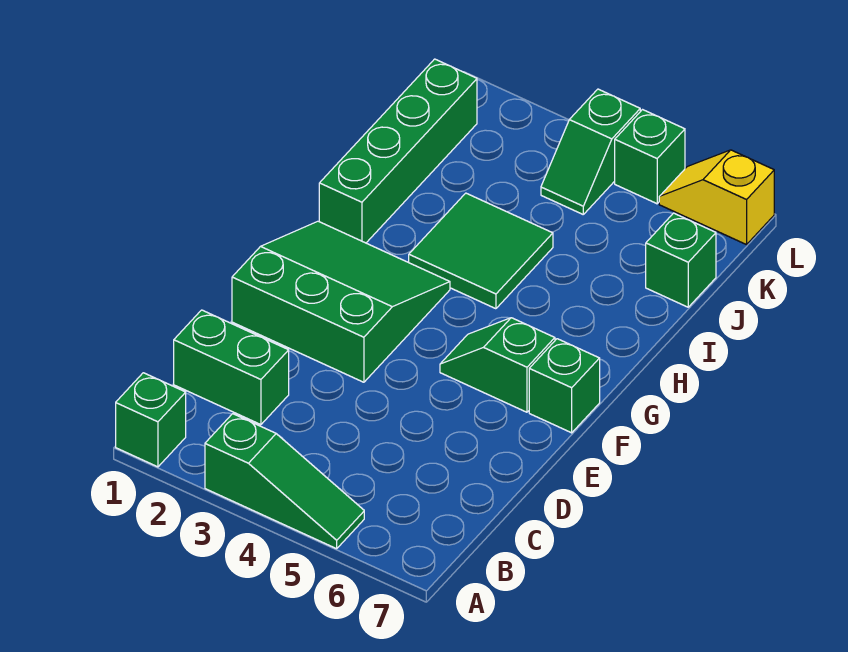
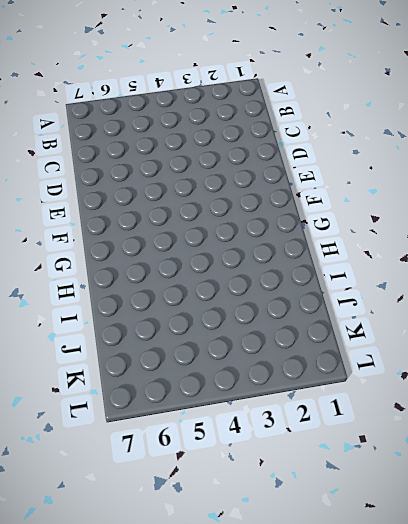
none -> green 1x1 brick [116,373,186,467]
none -> green 1x3 slope [205,414,364,549]
none -> green 1x2 brick [174,310,289,425]

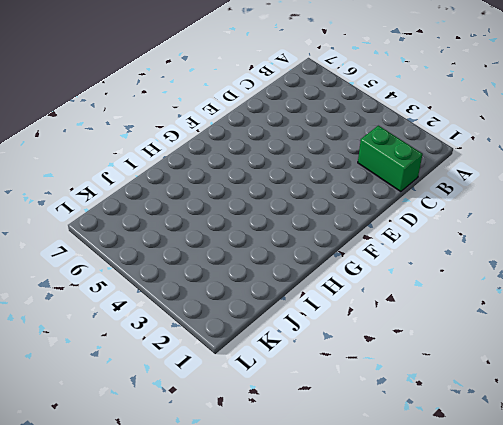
none -> green 1x1 brick [116,373,186,467]
none -> green 1x3 slope [205,414,364,549]
none -> green 3x3 slope [232,221,450,382]

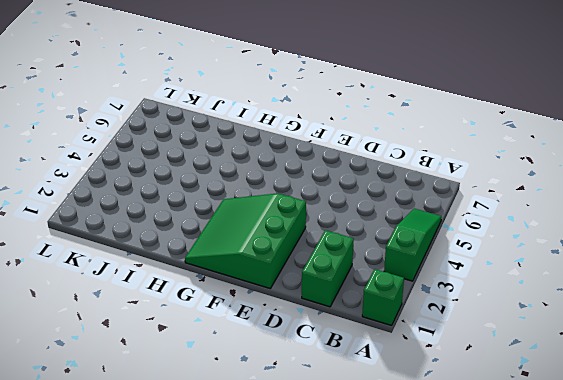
none -> green 1x2 slope [440,318,555,412]
none -> green 1x1 brick [529,339,600,433]
none -> green 1x4 brick [319,59,477,243]

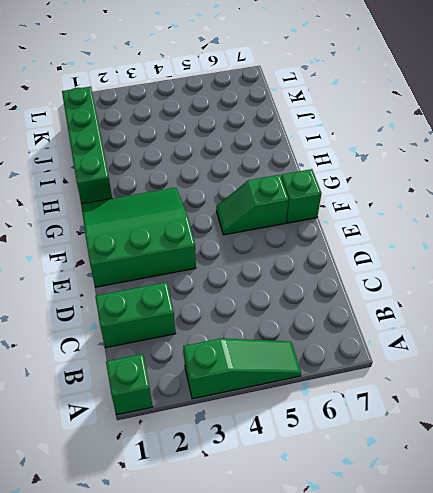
none -> green 2x2 tile [409,193,553,309]
none -> green 1x1 brick [646,213,716,307]
none -> green 1x2 slope [541,89,640,214]

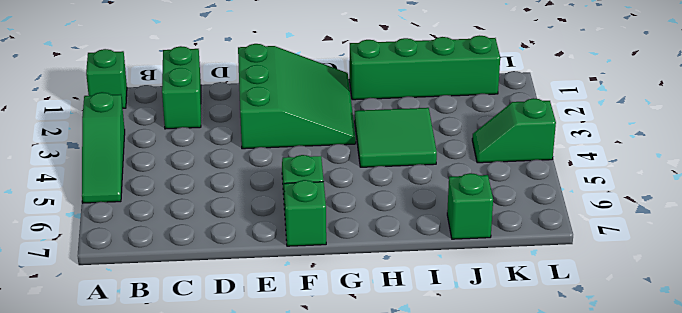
none -> green 1x1 brick [615,110,685,204]
none -> yellow 1x2 slope [659,150,774,245]

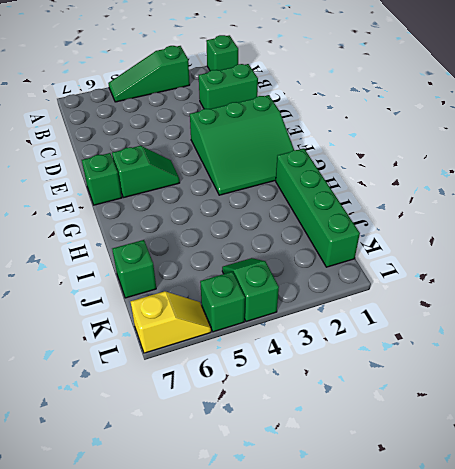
none -> green 2x2 tile [409,193,553,309]

